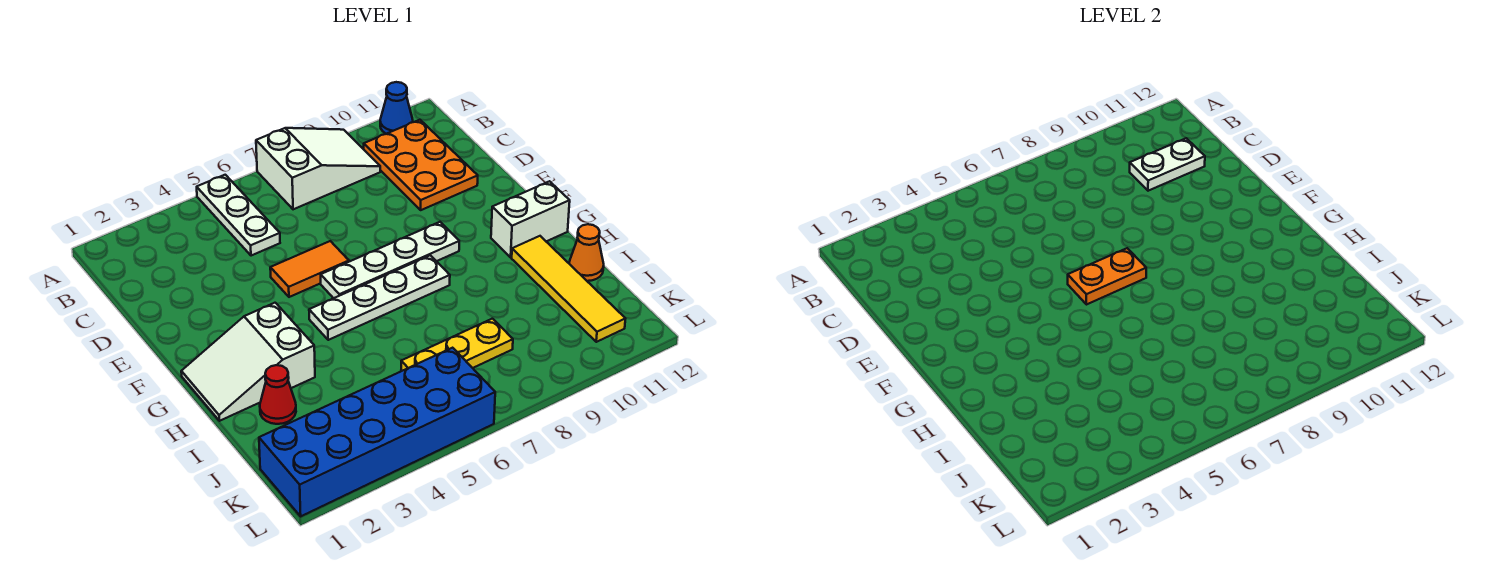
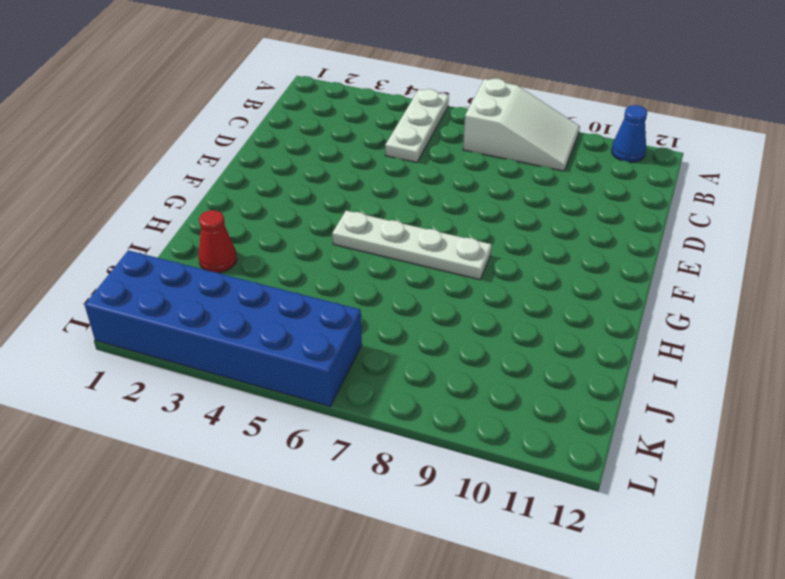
none -> orange 2x3 plate [364,120,478,210]
none -> orange 1x2 tile [270,241,349,297]
none -> white 1x4 plate [321,222,459,298]

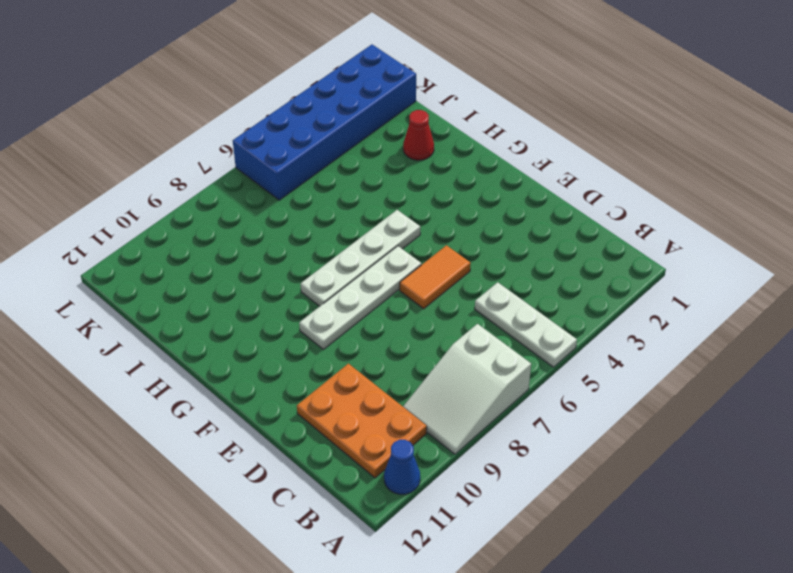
none -> white 2x3 slope [181,303,315,421]
none -> white 1x2 brick [491,181,570,257]
none -> yellow 1x4 tile [512,236,625,342]

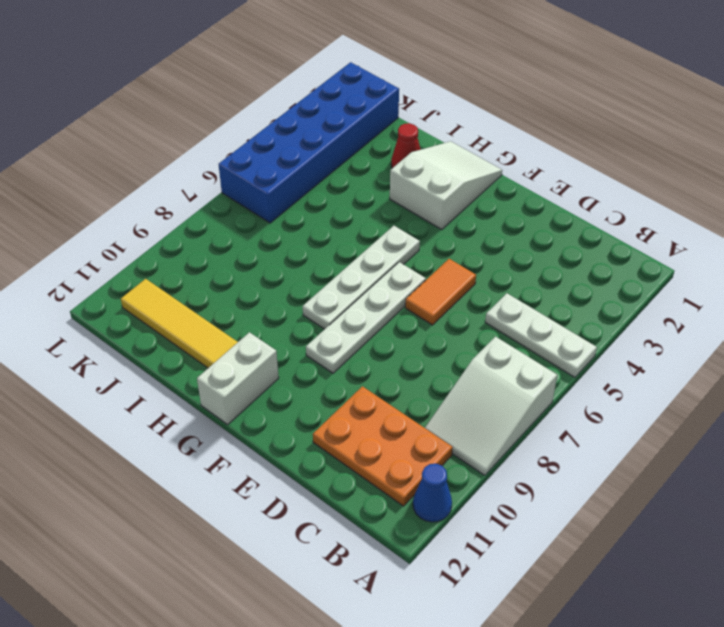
none -> orange 1x1 cone [569,224,604,281]
none -> yellow 1x3 plate [401,319,513,371]
none -> white 1x2 plate [1130,138,1205,191]

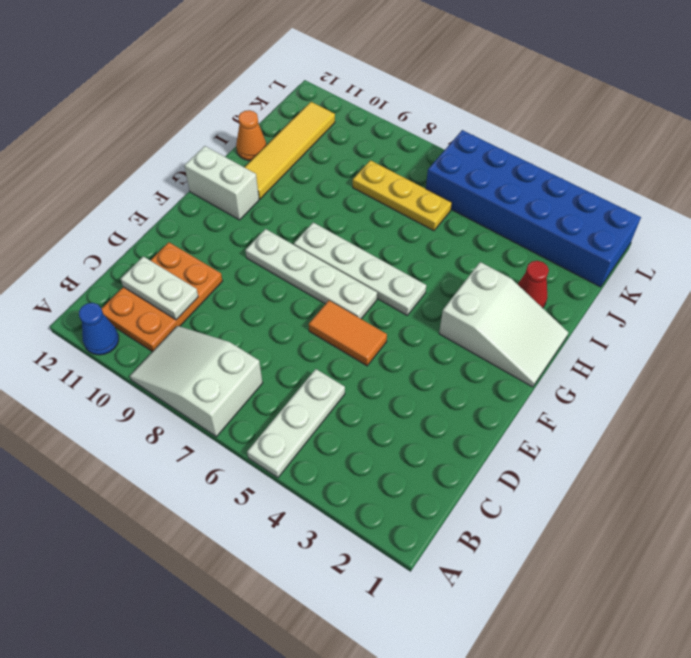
none -> orange 1x2 plate [1068,248,1146,305]

